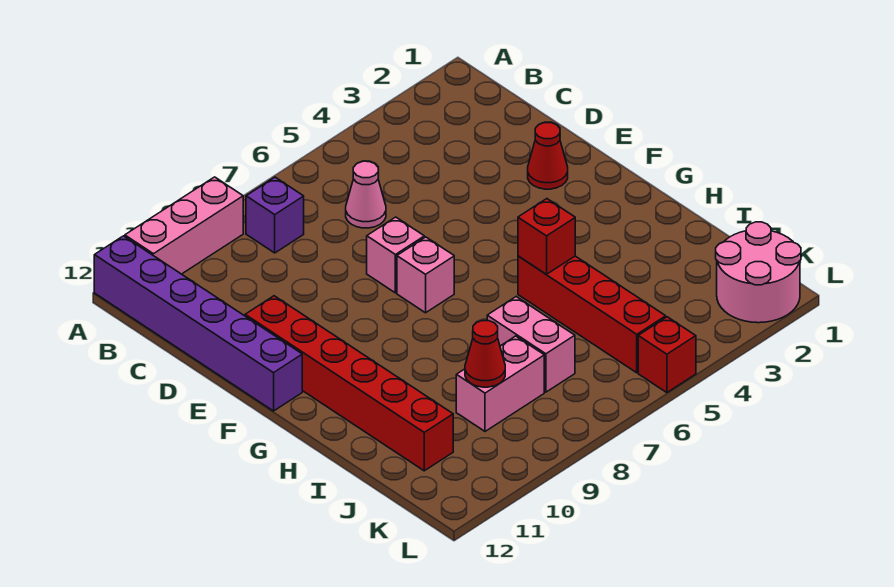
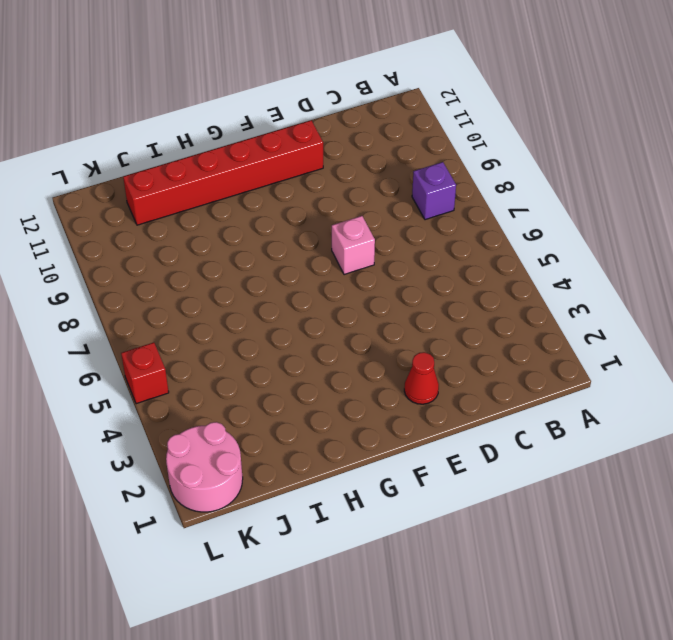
none -> pink 1x3 brick [125,177,243,274]
none -> purple 1x6 brick [94,236,302,411]
none -> pink 1x1 cone [346,161,386,228]

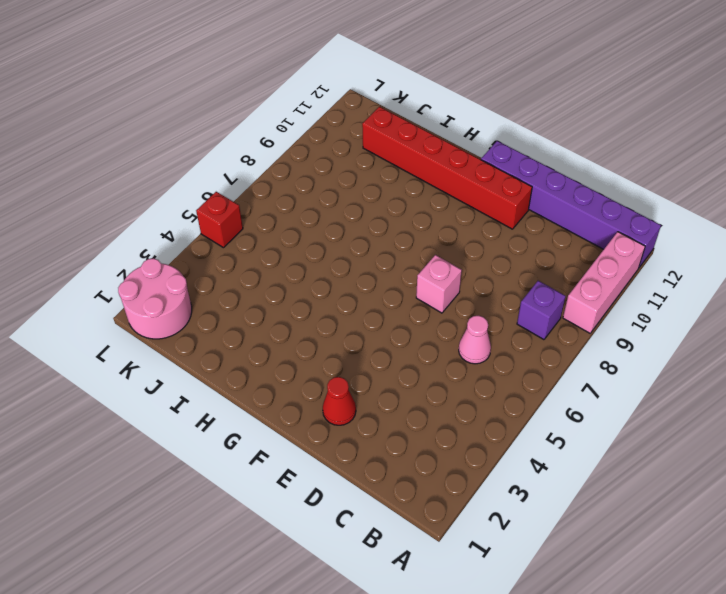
none -> pink 1x1 brick [397,237,454,313]
none -> red 1x4 brick [518,256,666,373]
none -> pink 1x2 brick [487,297,575,392]

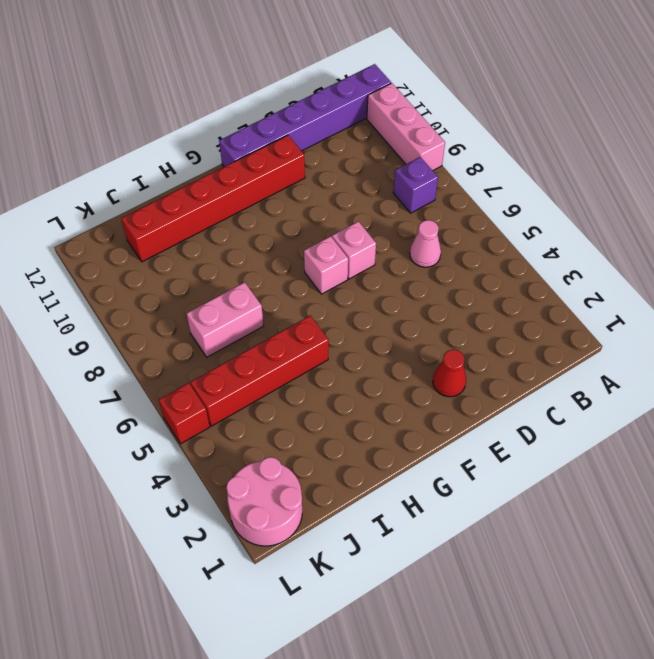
none -> pink 1x2 brick [456,336,544,431]
none -> red 1x1 brick [518,199,575,274]
none -> red 1x1 cone [465,321,505,387]

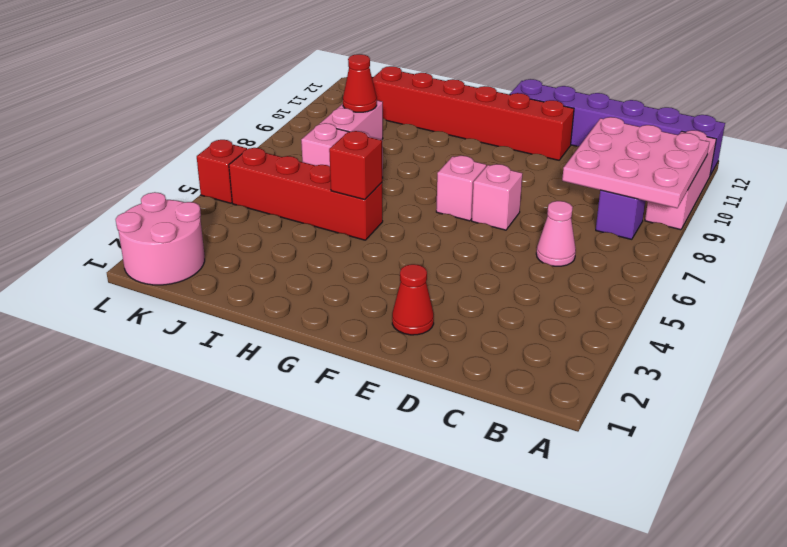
pink 3x3 plate [562,117,709,208] -> none

